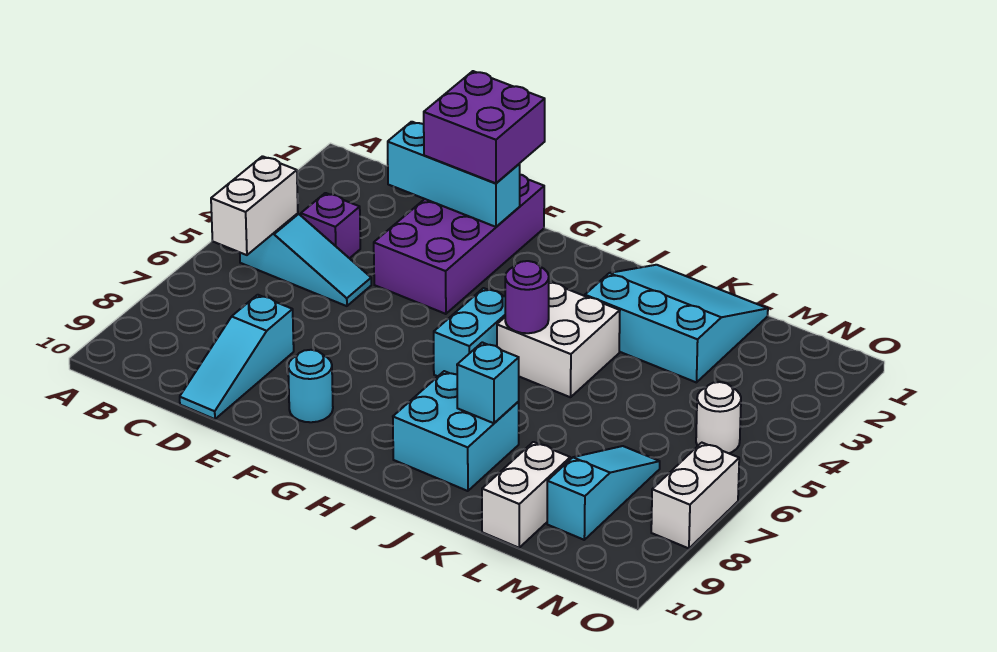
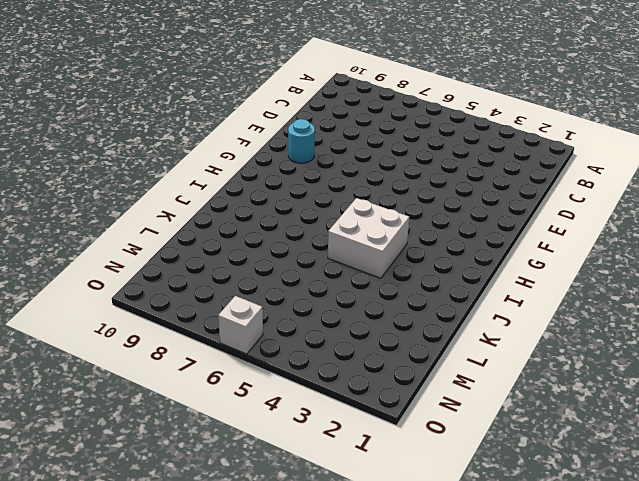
white 1x1 brick [218,296,263,354] -> none
none -> cyan 1x3 slope [240,213,371,306]
none -> purple 1x1 brick [301,193,360,258]
none -> cyan 1x3 slope [180,295,294,419]

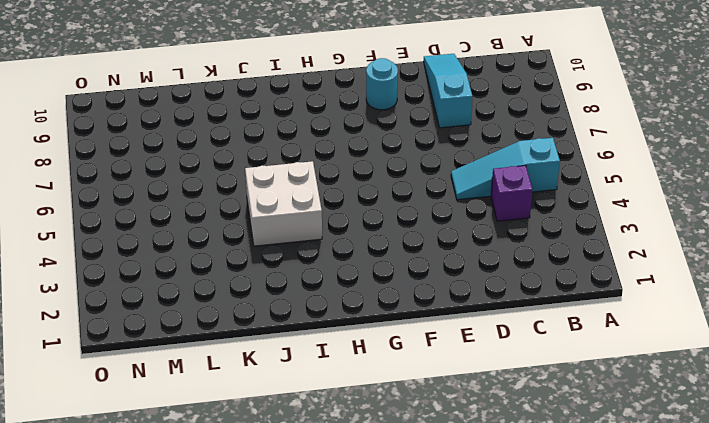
none -> purple 2x4 brick [374,175,544,314]
none -> cyan 1x2 brick [434,288,505,376]
none -> cyan 2x2 brick [393,371,519,491]

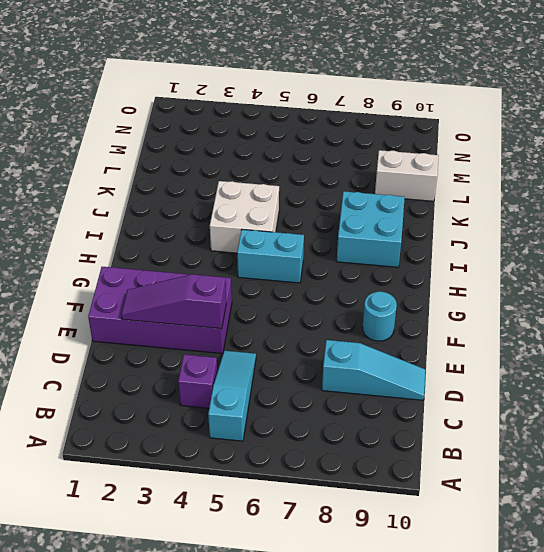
purple 1x3 slope [121,274,226,329] -> cyan 1x3 brick [388,122,520,227]
none -> cyan 3x3 slope [585,265,768,383]
none -> cyan 1x3 slope [547,446,660,540]
none -> white 1x1 round brick [696,382,741,453]

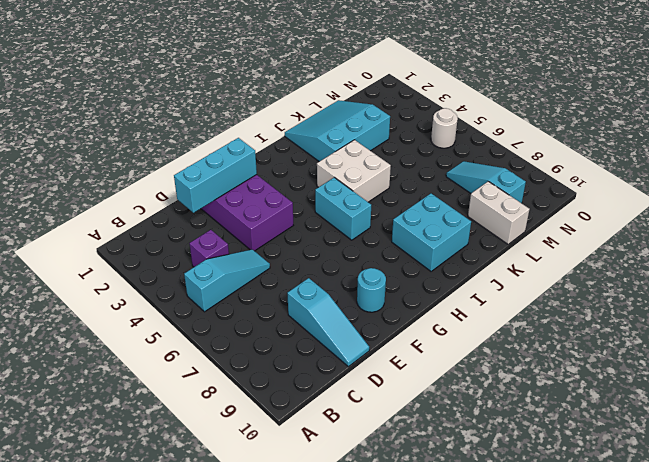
none -> white 1x2 brick [651,443,739,548]
none -> white 1x2 brick [211,156,298,255]
none -> purple 1x1 round brick [505,261,549,333]

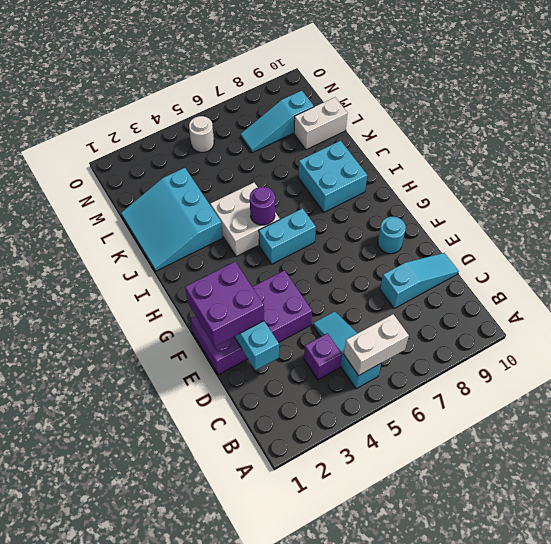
none -> white 1x2 brick [651,443,739,548]
none -> cyan 1x1 brick [457,342,519,423]

